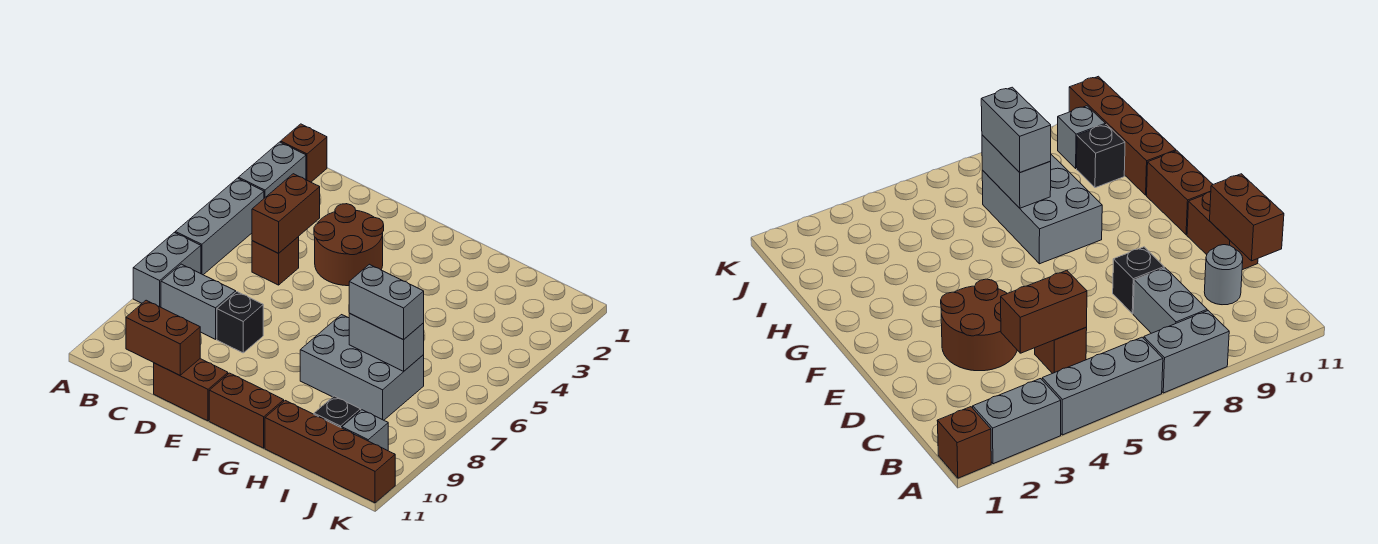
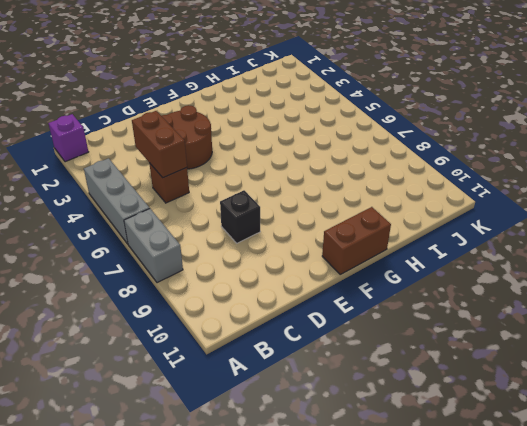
purple 1x1 brick [48,114,88,162] -> brown 1x1 brick [281,124,327,182]
none -> grey 1x2 brick [239,142,306,198]
none -> grey 1x2 brick [161,264,236,339]
none -> grey 1x1 round brick [1204,245,1243,305]

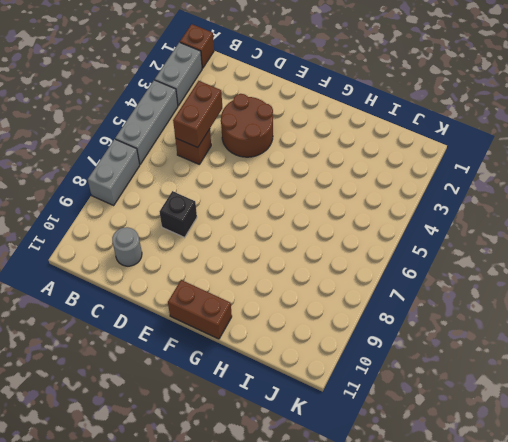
none -> grey 1x2 brick [161,264,236,339]
none -> brown 1x2 brick [154,359,228,421]
none -> grey 2x3 brick [300,315,424,420]

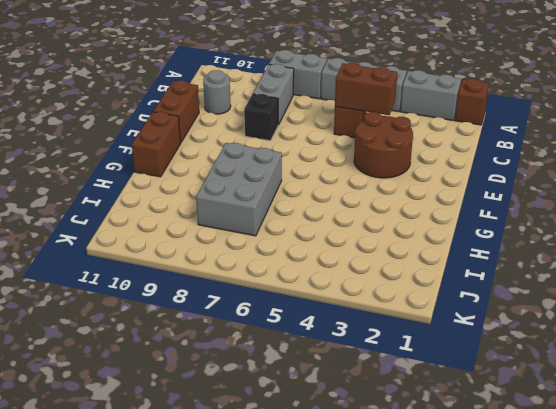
none -> brown 1x4 brick [265,401,395,503]
none -> black 1x1 brick [314,396,361,428]
none -> grey 1x1 brick [342,410,388,451]

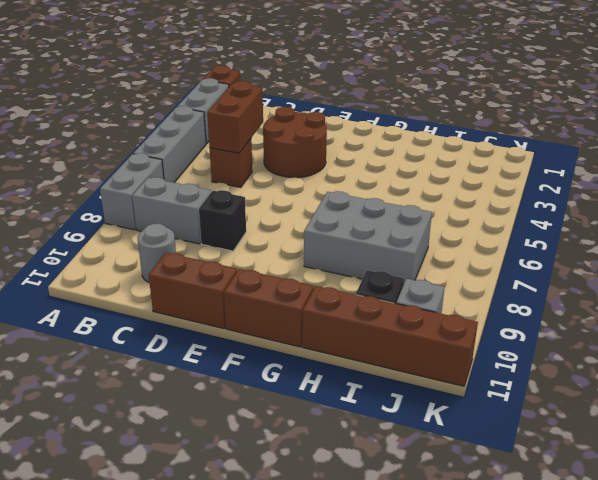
none -> brown 1x2 brick [126,300,200,375]
none -> grey 1x2 brick [349,313,424,371]
none -> grey 1x2 brick [349,264,424,340]

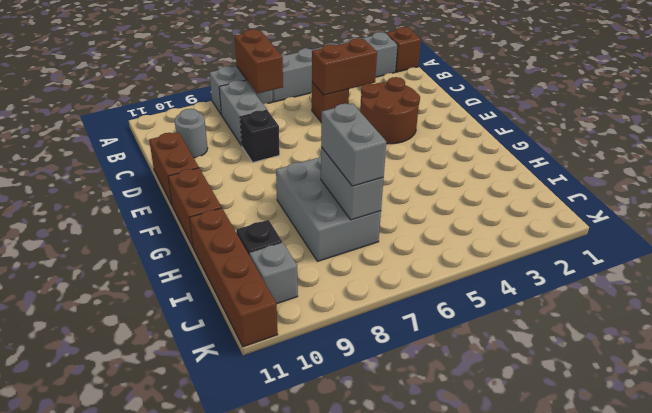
brown 1x2 brick [235,29,283,93] -> brown 1x2 brick moved to [126,300,200,375]

